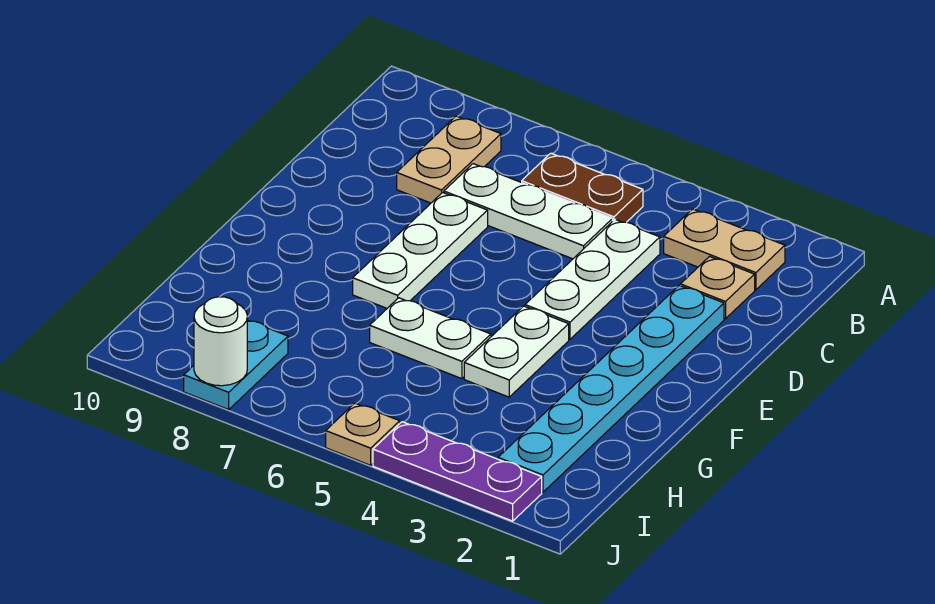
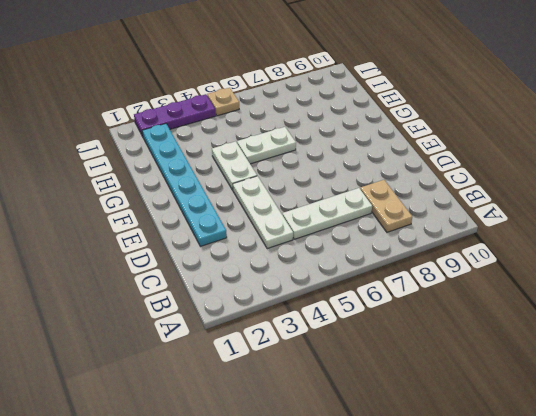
none -> tan 1x2 plate [664,209,785,290]
none -> brown 1x2 plate [522,153,643,222]
none -> tan 1x1 plate [681,257,755,319]

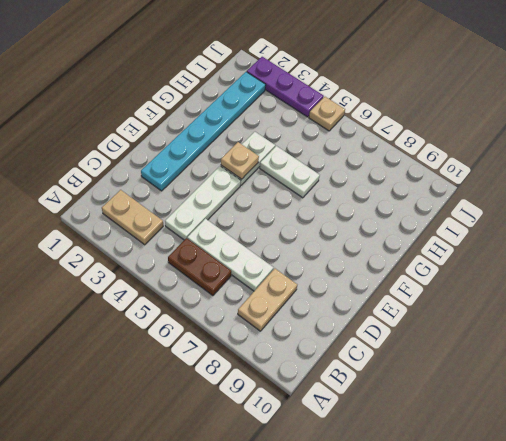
tan 1x1 plate [221,142,259,179] -> tan 1x1 plate moved to [681,257,755,319]
none -> white 1x3 plate [353,193,488,308]
none -> cyan 1x2 plate [184,320,288,410]
none -> white 1x1 round brick [194,297,247,386]

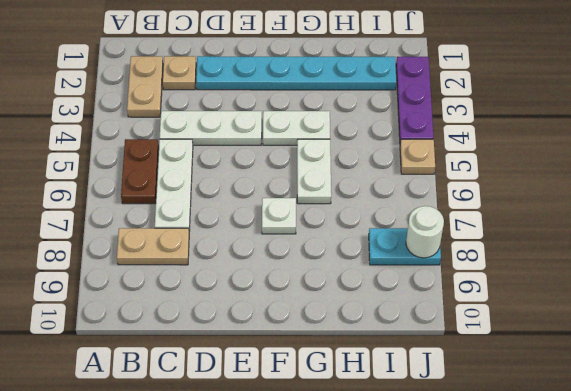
white 1x1 plate [262,198,296,234] -> white 1x3 plate [353,193,488,308]

